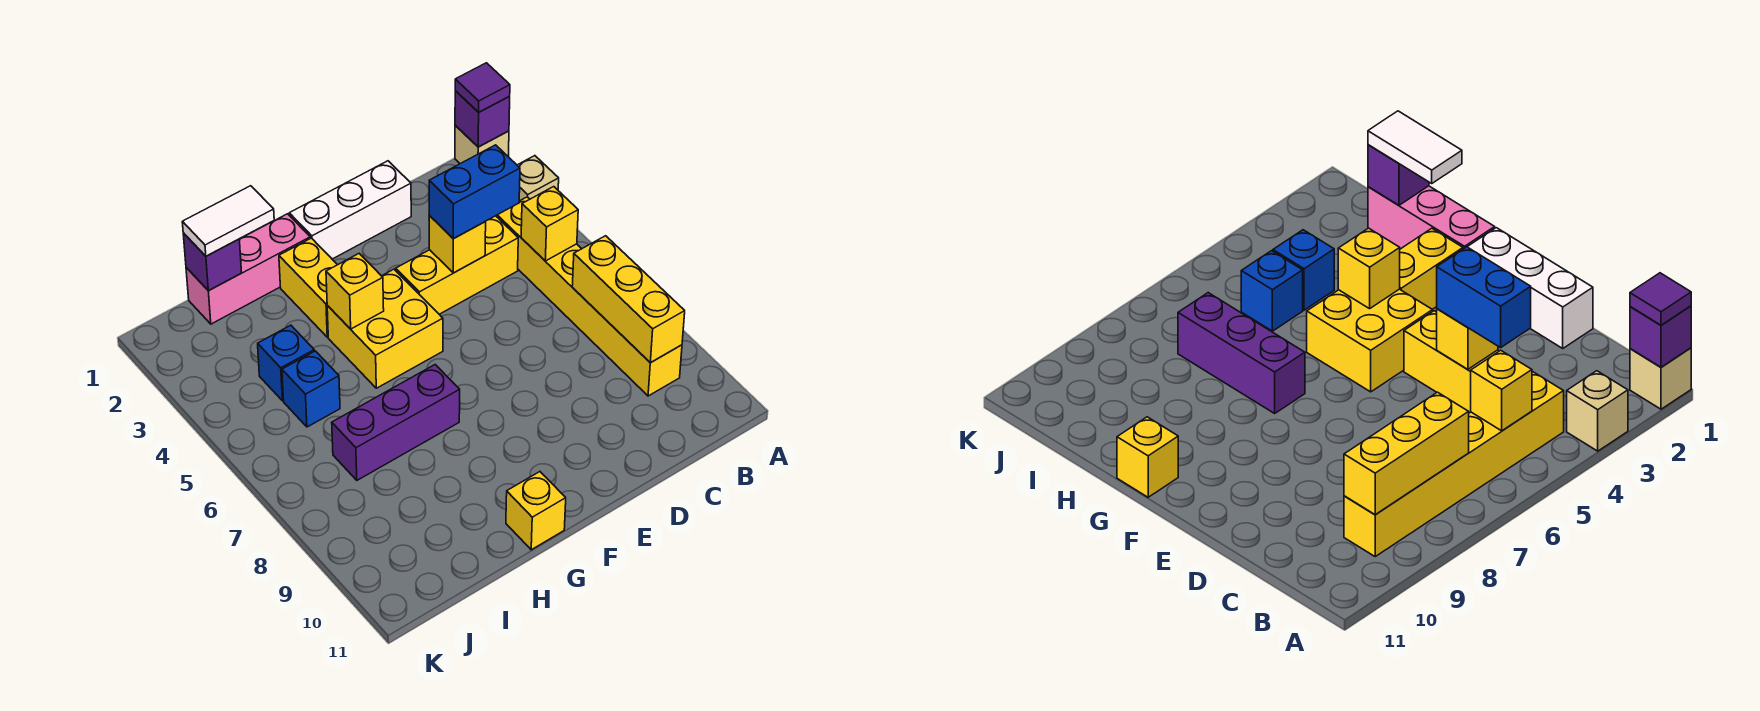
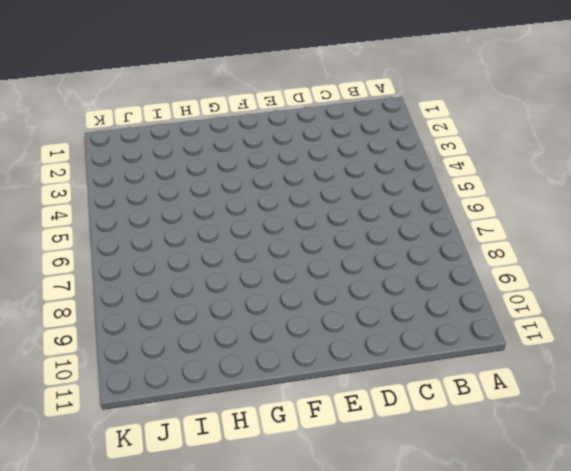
none -> tan 1x1 brick [455,126,509,164]
none -> tan 1x1 brick [517,156,559,201]
none -> yellow 1x6 brick [496,197,682,396]

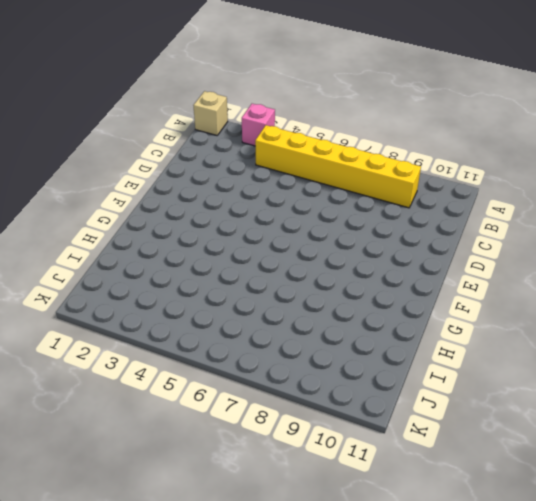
pink 1x1 brick [242,104,275,146] -> tan 1x1 brick [517,156,559,201]
none -> yellow 1x3 brick [396,216,518,314]
none -> white 1x3 brick [289,161,411,259]
none -> yellow 2x2 brick [327,269,443,388]

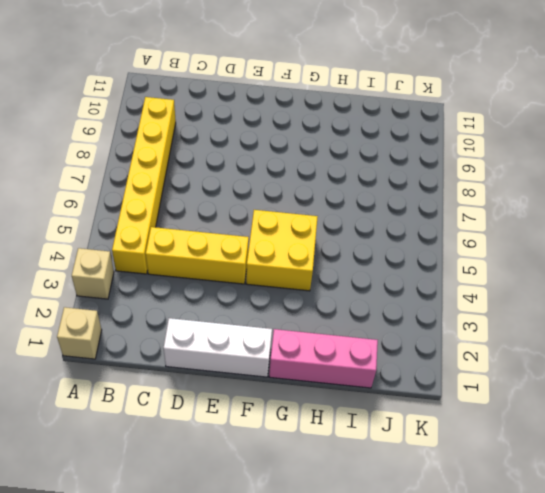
none -> yellow 1x2 brick [279,238,337,337]
none -> purple 1x3 brick [332,365,460,480]
none -> yellow 1x1 brick [506,472,566,550]

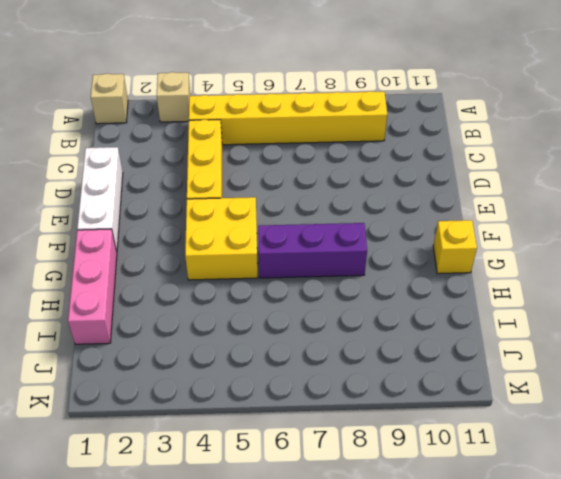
purple 1x3 brick [258,223,367,278] -> purple 1x3 brick turned to [332,365,460,480]
none -> yellow 1x2 brick [279,238,337,337]
none -> blue 1x1 brick [258,325,314,401]
none -> blue 1x1 brick [282,351,340,427]

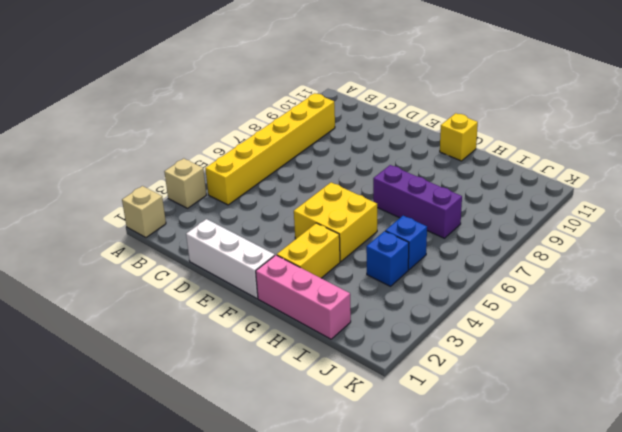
none -> yellow 1x3 brick [396,216,518,314]
none -> purple 1x1 brick [455,91,510,147]
none -> yellow 1x1 brick [521,187,578,261]

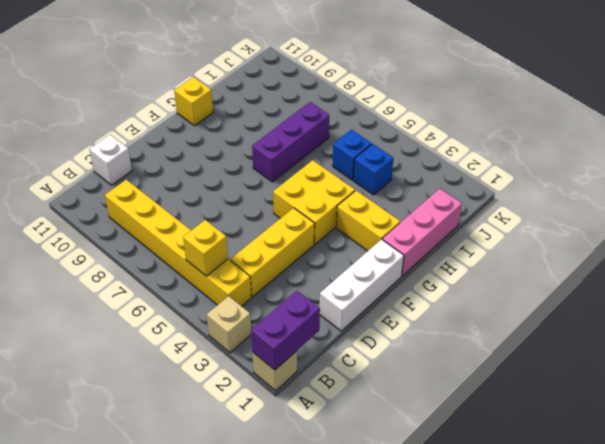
purple 1x2 brick [251,291,320,370] -> purple 1x1 brick [455,91,510,147]
white 1x1 brick [89,135,132,185] -> none
none -> yellow 1x3 brick [572,236,685,363]
none -> yellow 1x1 brick [429,216,486,273]
none -> yellow 1x1 brick [326,254,384,329]

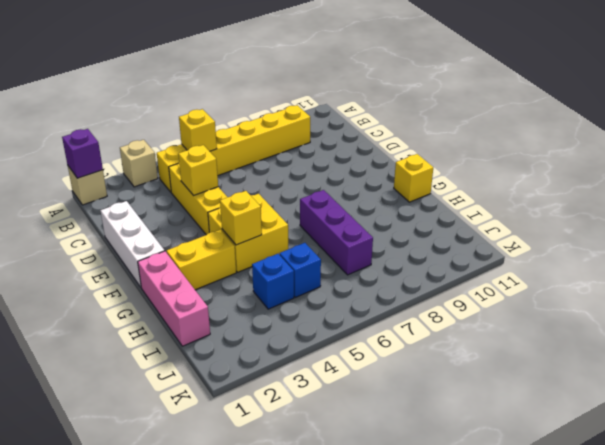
none -> yellow 1x3 brick [572,236,685,363]
none -> purple 1x1 brick [183,233,242,291]
none -> purple 1x1 tile [455,63,510,112]

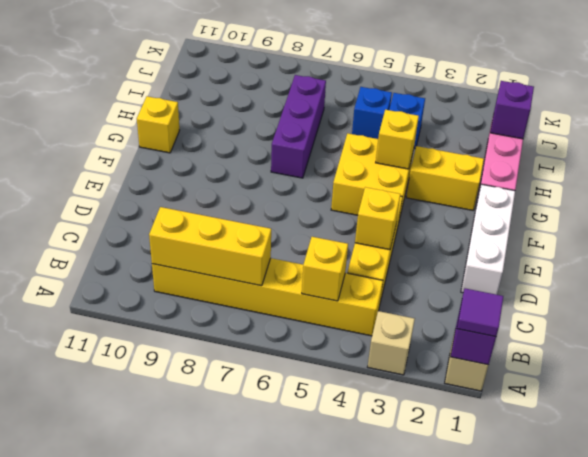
none -> blue 1x2 brick [429,145,520,239]
none -> white 1x2 tile [182,186,274,256]

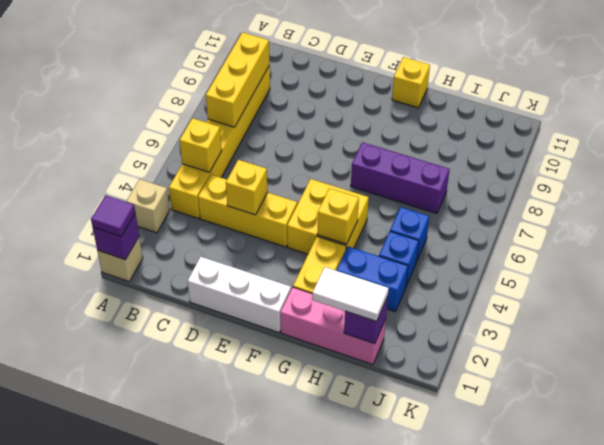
blue 1x2 brick [336,246,408,312] -> blue 1x2 brick moved to [429,145,520,239]

